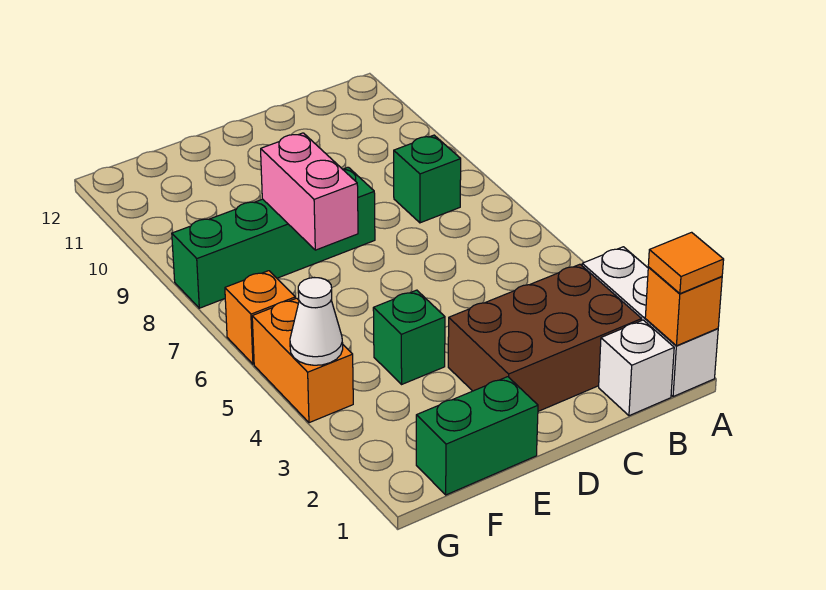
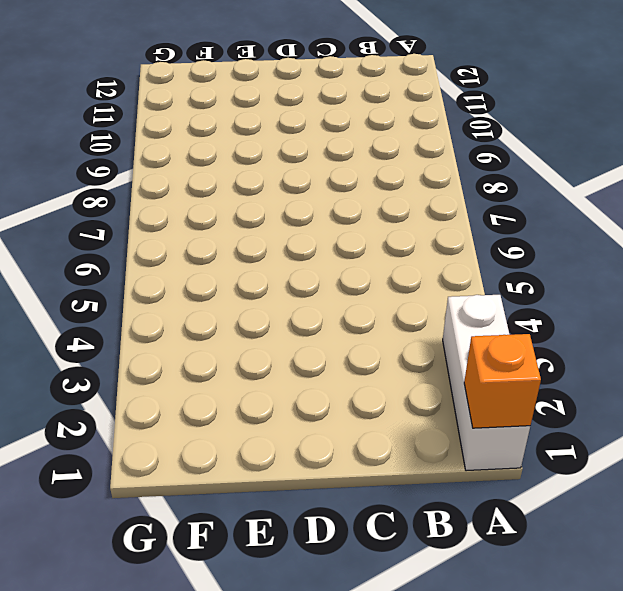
none -> white 1x1 brick [599,320,674,416]
none -> brown 2x3 brick [448,264,642,411]
none -> green 1x1 brick [394,135,461,223]

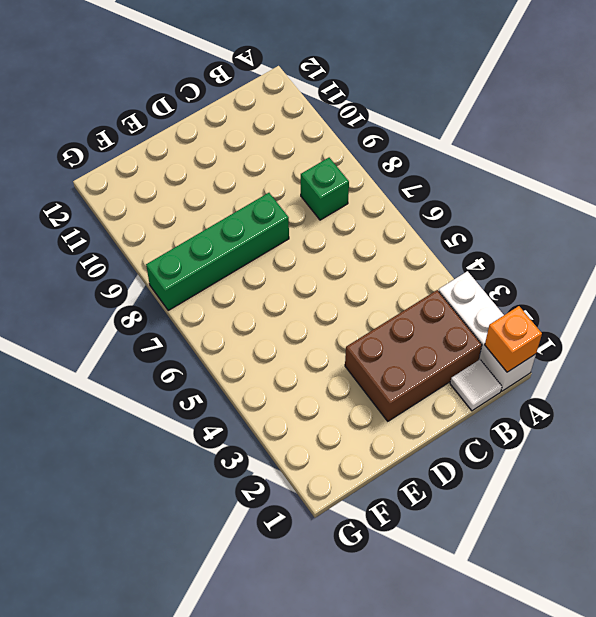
white 1x1 tile [450,360,502,411] -> white 1x1 brick [599,320,674,416]
none -> green 1x2 brick [416,377,538,495]
none -> green 1x1 brick [373,290,445,384]
none -> orange 1x2 brick [252,298,353,423]

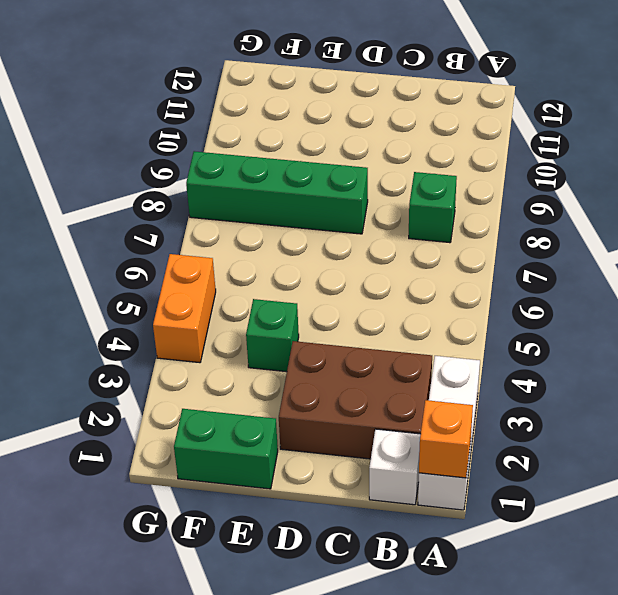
none -> orange 1x1 brick [225,271,295,364]
none -> pink 1x2 brick [261,133,358,250]
none -> white 1x1 cone [290,278,343,365]

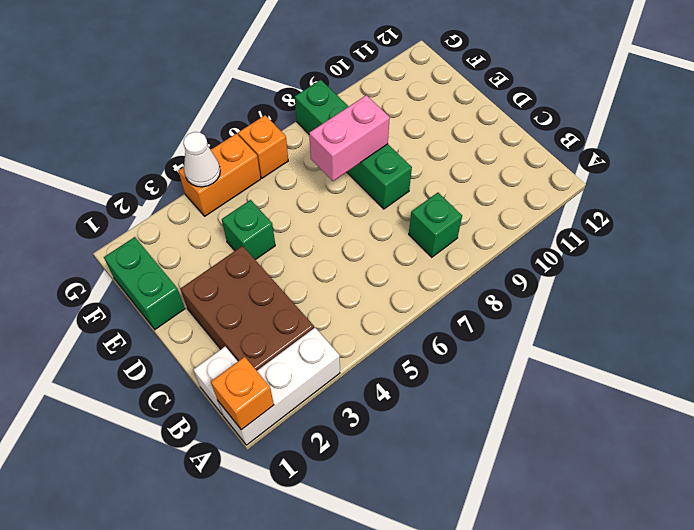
none -> orange 1x1 tile [648,232,724,294]

